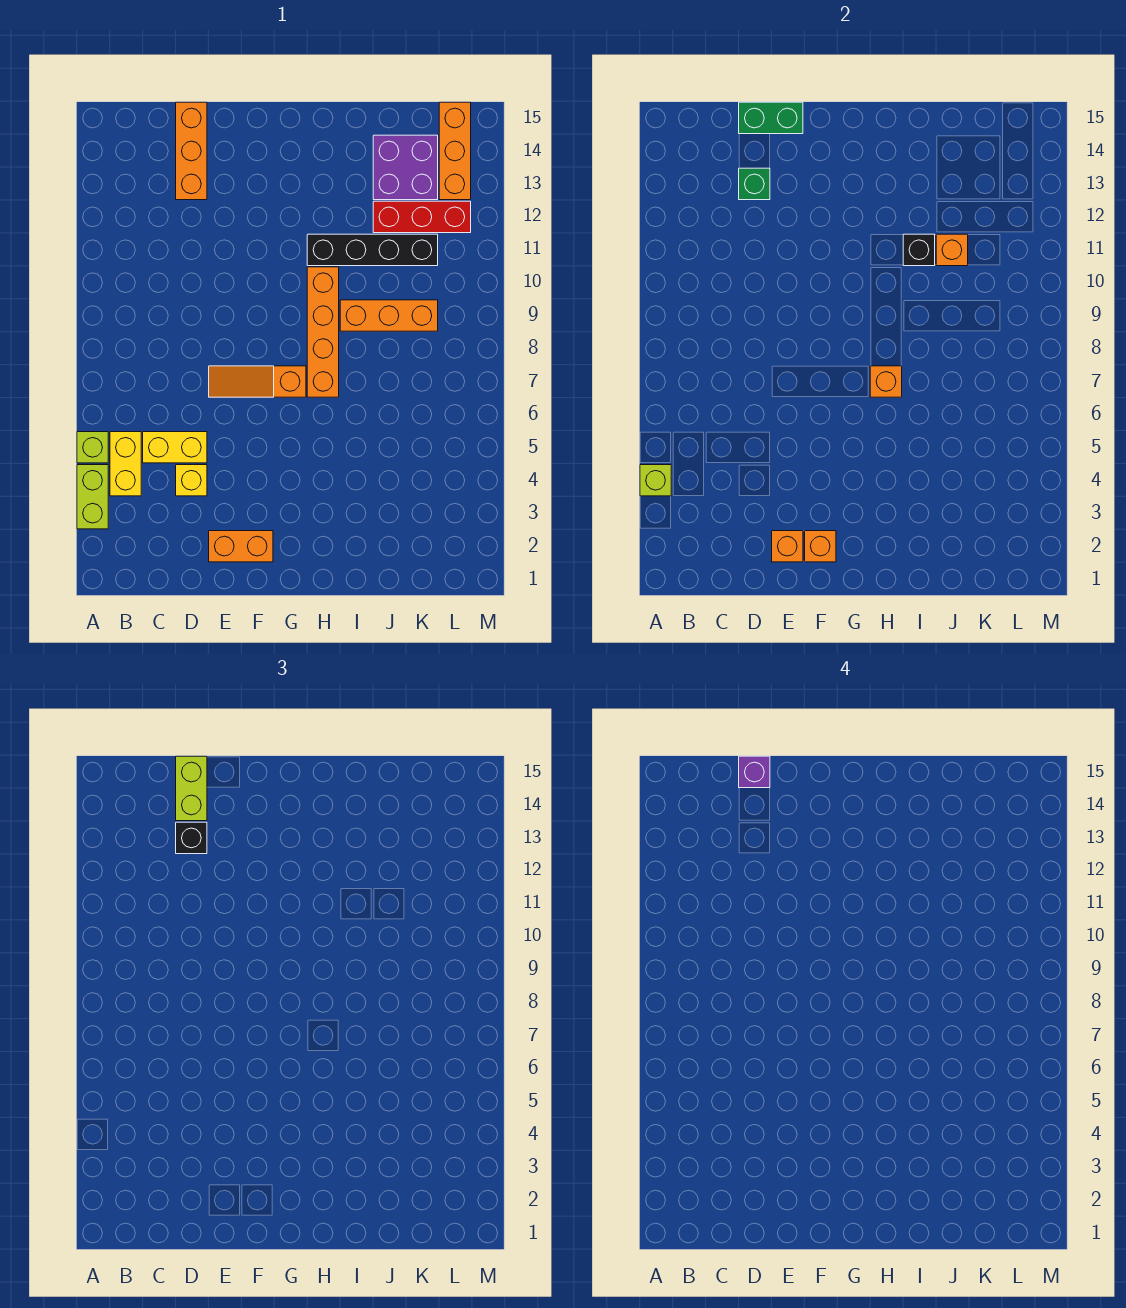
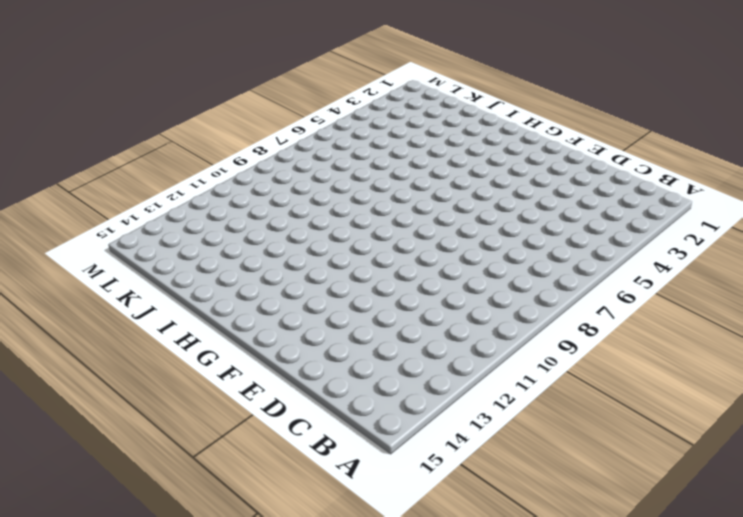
none -> lime 1x2 brick [77,465,108,529]
none -> lime 1x1 brick [77,432,108,463]
none -> yellow 1x2 brick [110,432,141,496]

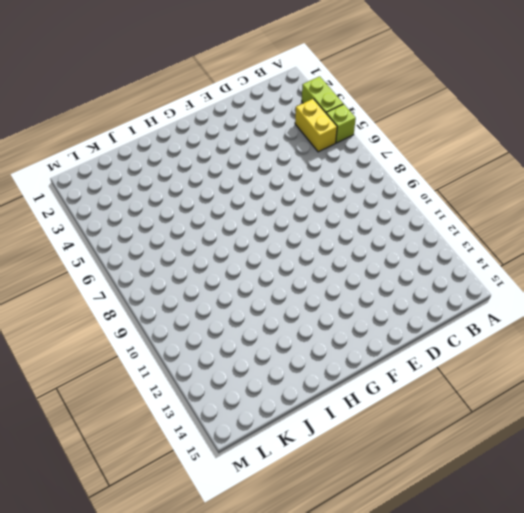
none -> yellow 1x2 brick [143,432,207,463]
none -> yellow 1x1 brick [176,465,207,496]
none -> orange 1x3 brick [176,102,207,200]

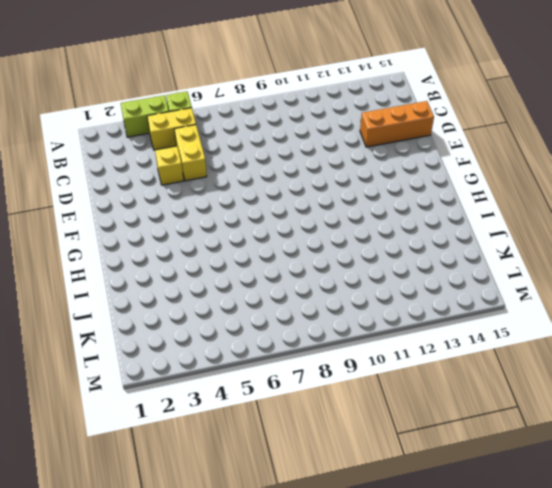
none -> orange 1x2 brick [209,531,273,562]
none -> orange 1x3 slope [209,366,306,397]
none -> orange 1x4 brick [307,267,339,397]

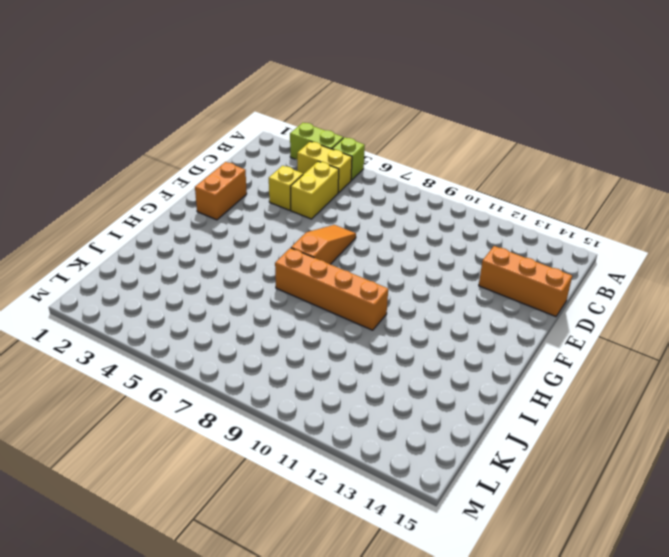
none -> black 1x4 brick [307,234,438,266]
none -> orange 1x3 brick [340,300,438,331]
none -> red 1x3 brick [373,201,471,233]

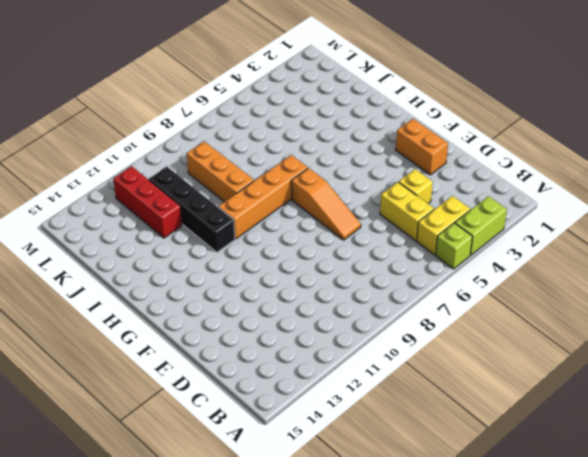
none -> orange 1x3 brick [176,102,207,200]
none -> purple 2x2 brick [373,135,438,200]
none -> orange 1x3 brick [439,102,471,200]

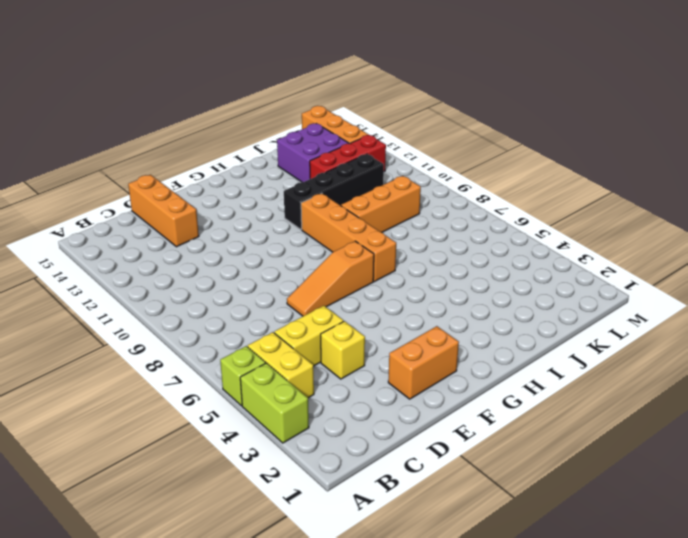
none -> lime 1x1 brick [640,465,671,496]
none -> green 1x1 brick [739,168,770,200]
none -> green 1x2 brick [739,102,803,134]

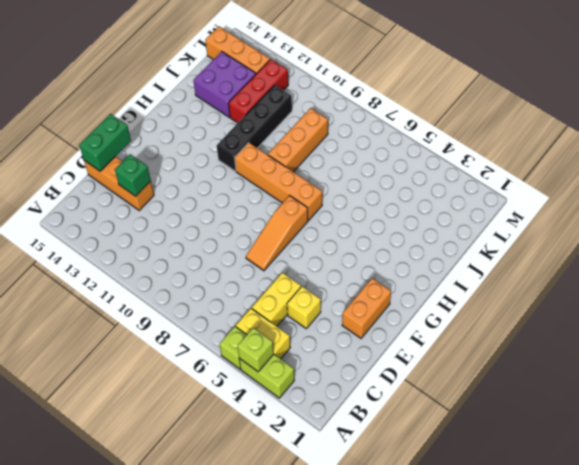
none -> orange 1x1 brick [772,531,803,562]
none -> orange 1x1 brick [805,531,836,562]
none -> orange 1x1 brick [870,366,902,397]

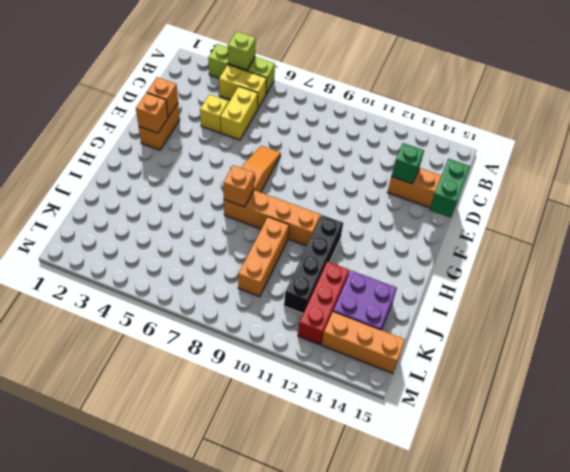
none -> black 1x1 brick [903,234,935,266]
none -> orange 1x1 brick [936,234,968,266]
none -> black 1x1 brick [176,822,207,854]

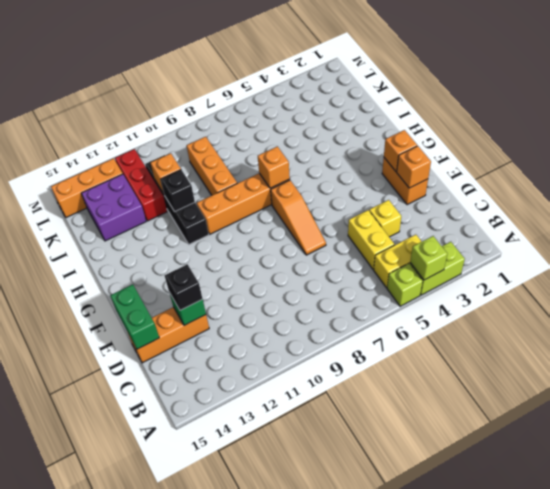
none -> lime 1x2 brick [176,756,207,821]
none -> purple 1x1 brick [739,756,770,788]

